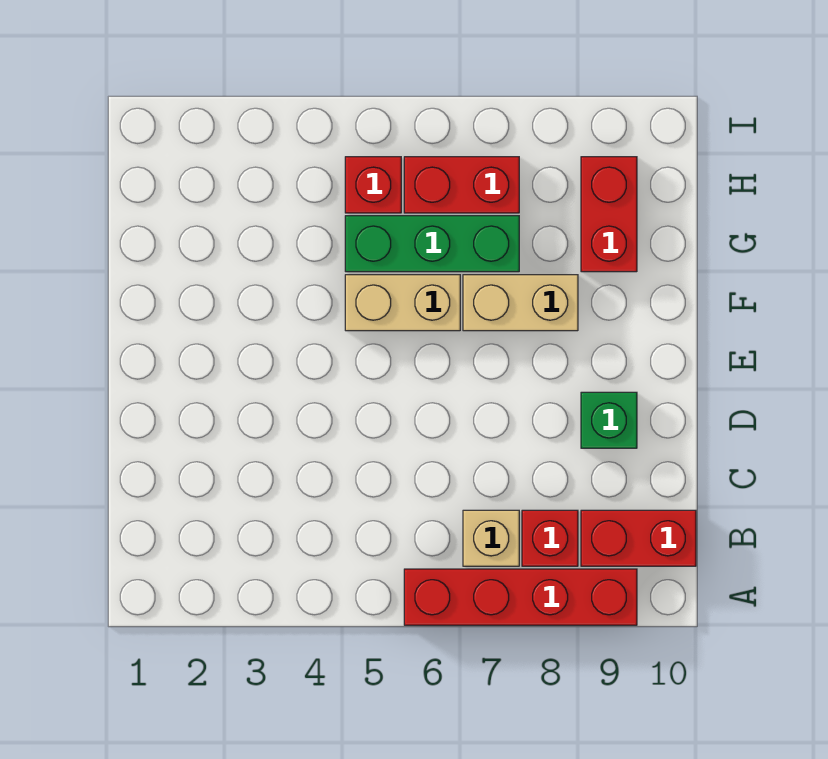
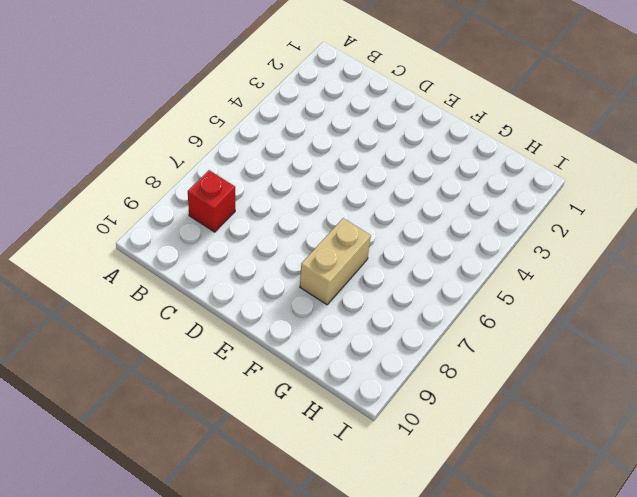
none -> red 1x4 brick [404,569,637,625]
none -> tan 1x1 brick [463,510,519,566]

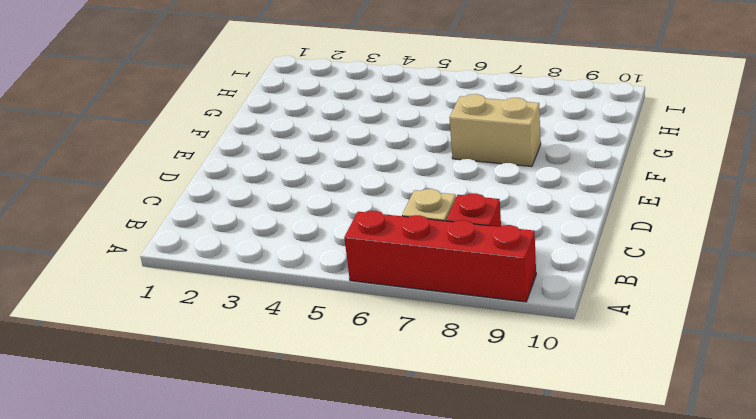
none -> red 1x2 brick [581,510,696,566]
none -> green 1x1 brick [581,392,637,448]

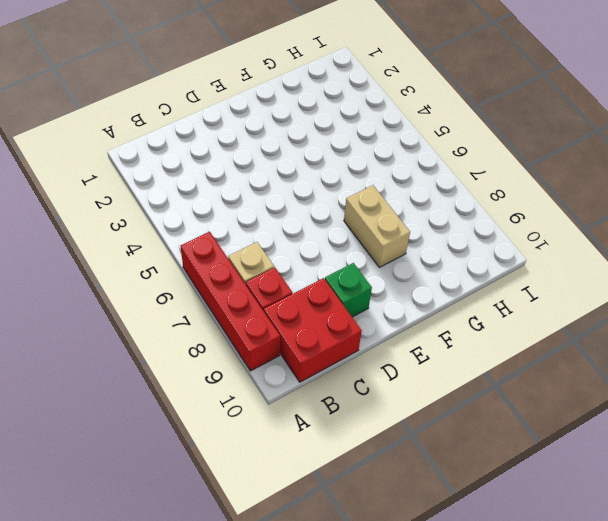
red 2x2 brick [264,278,362,382] -> red 1x2 brick [581,510,696,566]
none -> tan 1x2 brick [345,275,460,331]
none -> green 1x3 brick [345,216,519,272]

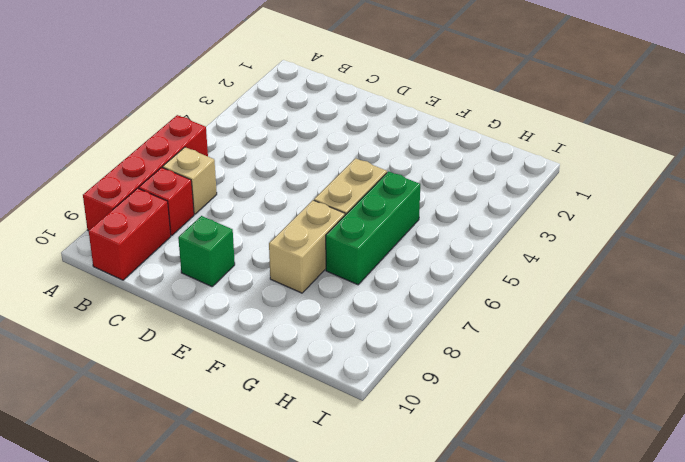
none -> red 1x2 brick [581,157,637,272]
none -> red 1x1 brick [345,157,401,213]

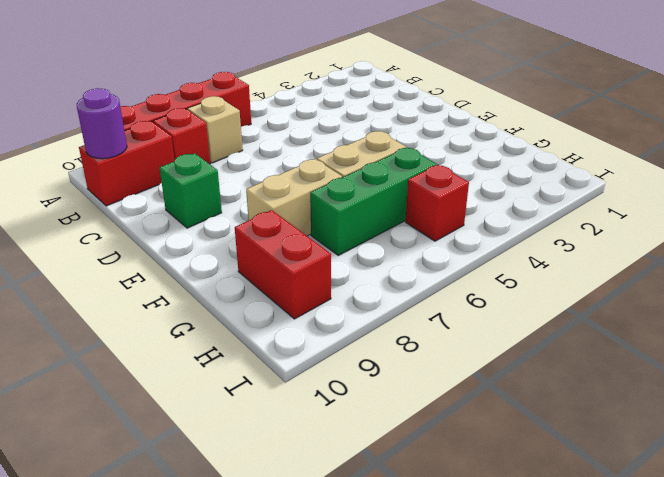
purple 1x1 round brick [77,88,127,159] -> none
none -> red 1x2 brick [404,157,519,213]

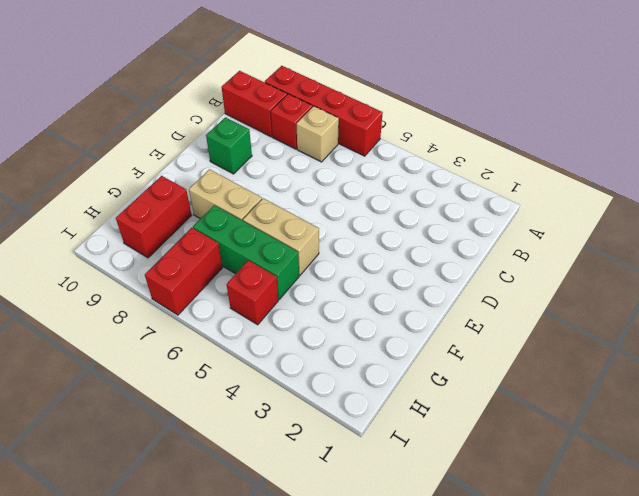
red 1x2 brick [145,228,222,315] -> red 1x2 brick turned to [404,157,519,213]

